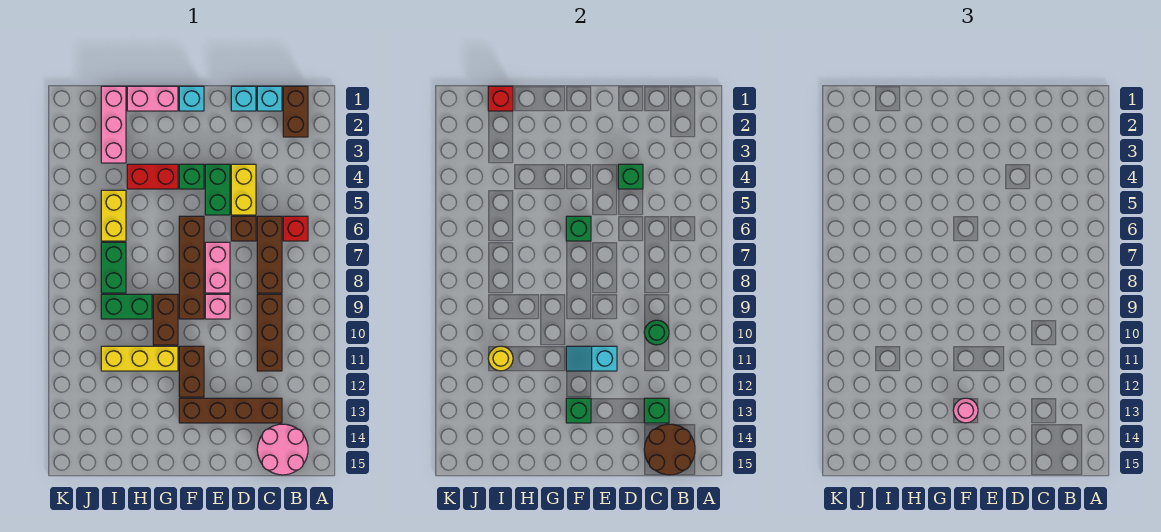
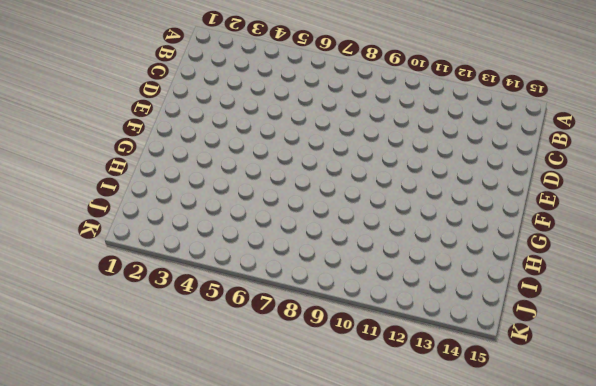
none -> brown 1x2 brick [283,86,308,137]
none -> red 1x1 brick [283,216,308,241]
none -> pink 2x2 round brick [257,424,308,475]
none -> cyan 1x1 brick [257,86,282,111]

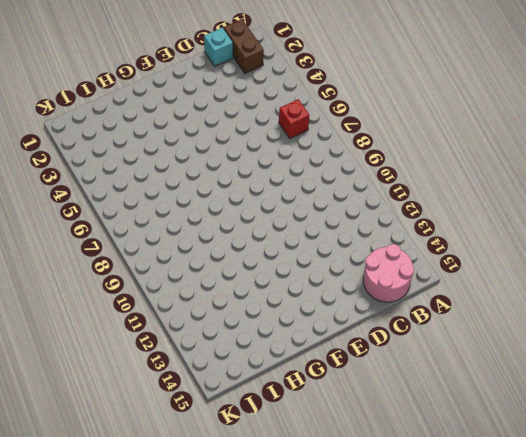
none -> brown 1x3 brick [257,216,282,293]
none -> brown 1x3 brick [257,294,282,371]
none -> brown 1x4 brick [179,398,282,423]
none -> cyan 1x1 brick [231,86,256,111]

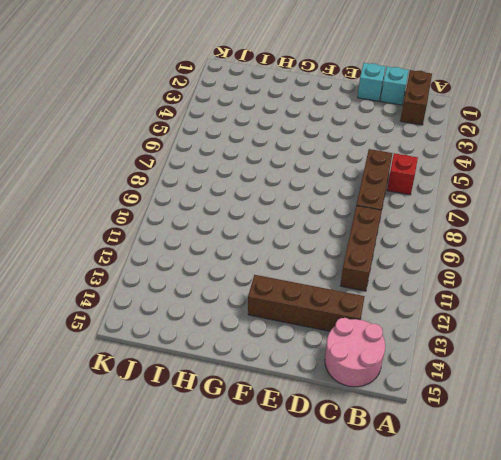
none -> yellow 1x2 brick [231,164,256,215]
none -> brown 1x1 brick [231,216,256,241]
none -> green 1x2 brick [205,164,230,215]
none -> pink 1x2 brick [205,242,230,293]

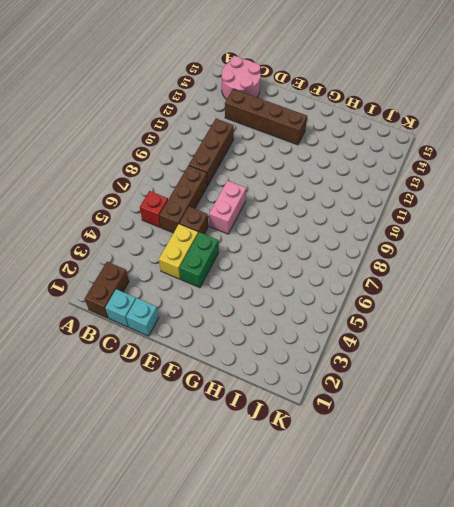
none -> pink 1x1 brick [205,294,230,319]
none -> cyan 1x1 brick [179,86,204,111]
none -> green 1x1 brick [179,164,204,189]
none -> brown 1x4 brick [179,216,204,319]

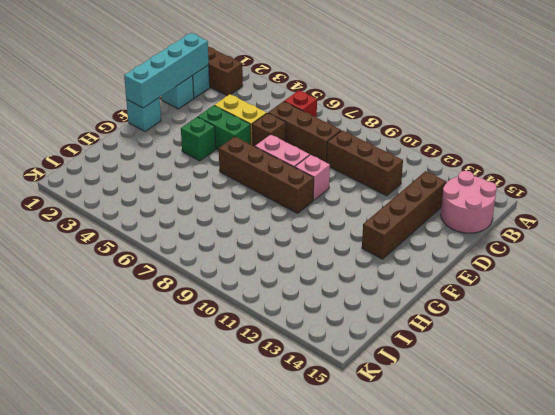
cyan 1x4 brick [124,33,209,108] -> none
none -> brown 1x2 brick [179,346,204,397]
none -> pink 1x2 brick [127,86,178,111]
none -> red 1x2 brick [127,164,178,189]
none -> brown 1x2 brick [153,294,178,345]

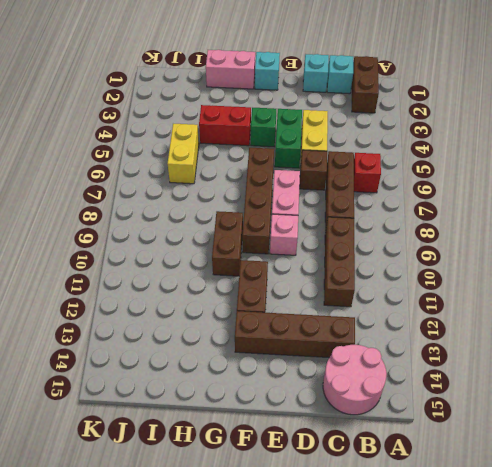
none -> yellow 1x3 brick [101,346,178,371]
none -> green 1x2 brick [101,294,152,319]
none -> pink 1x3 brick [101,86,126,163]
none -> green 1x2 brick [101,242,126,293]

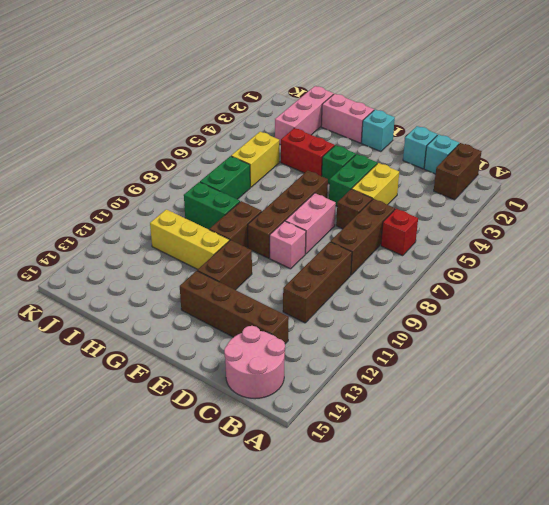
none -> brown 2x2 round brick [644,424,695,475]
none -> green 1x1 round brick [644,320,669,345]
none -> green 1x1 brick [644,398,669,423]
none -> green 1x1 brick [618,164,643,189]

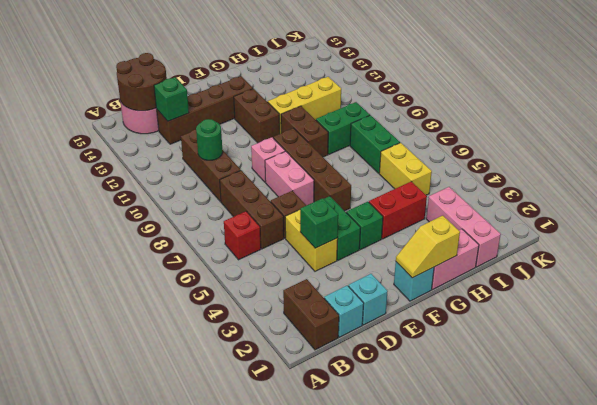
yellow 1x2 slope [396,216,460,278] -> none
none -> cyan 1x2 slope [566,346,617,371]
none -> green 1x1 brick [566,216,591,241]
none -> green 1x1 brick [566,398,591,423]
none -> red 1x1 brick [488,86,513,111]

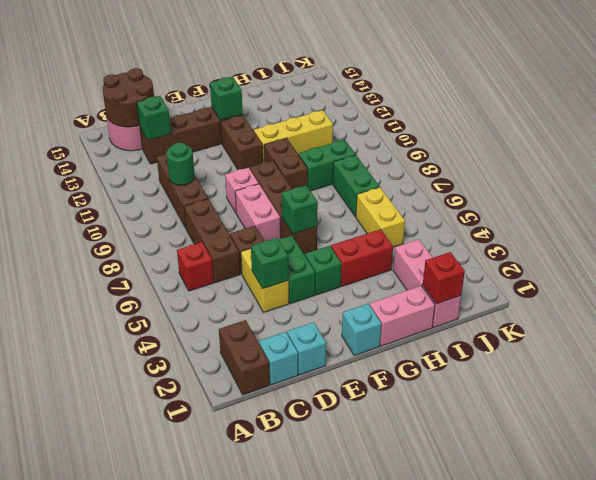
none -> cyan 1x2 slope [566,346,617,371]
none -> yellow 1x1 round brick [488,346,513,371]
none -> pink 1x1 round brick [953,398,978,423]

